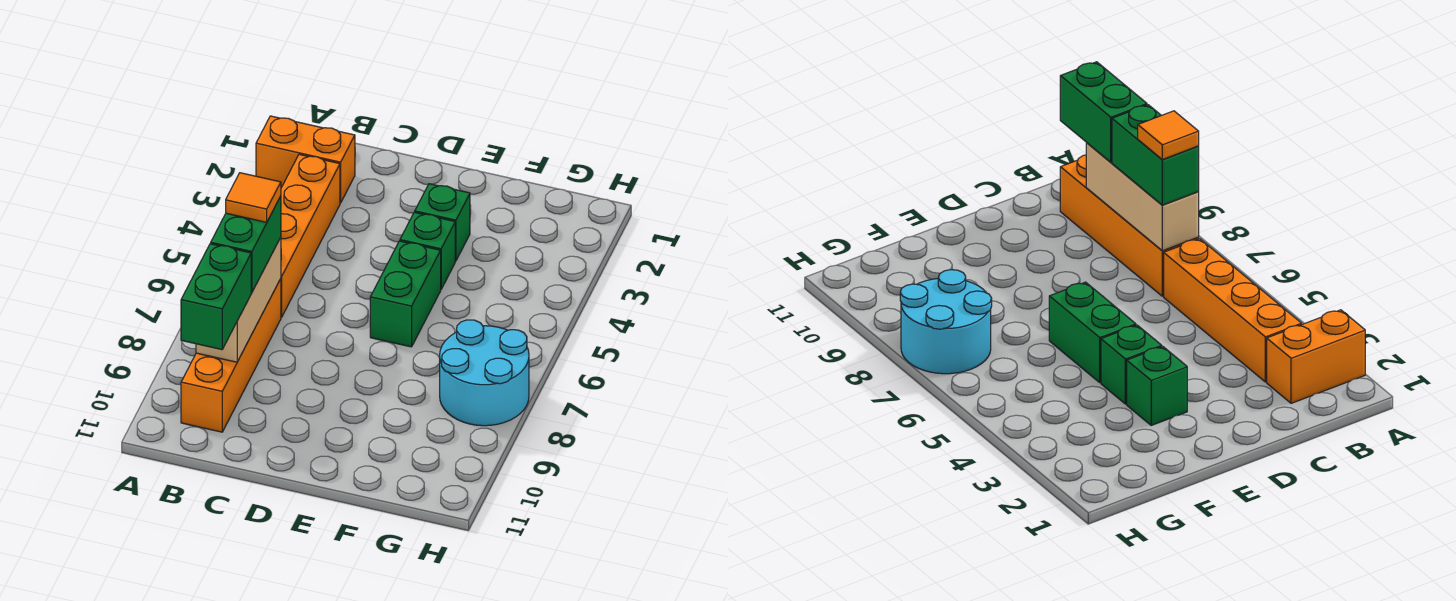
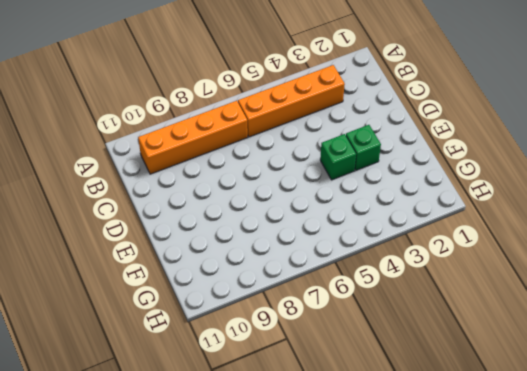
none -> orange 1x2 brick [256,116,355,203]
none -> green 1x2 brick [370,241,441,347]

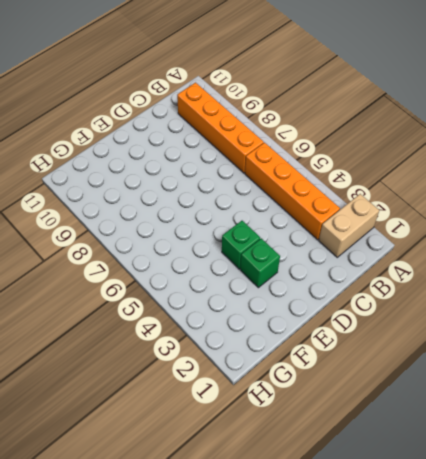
tan 1x2 brick [319,194,379,257] -> orange 1x2 brick [256,116,355,203]
none -> green 1x2 brick [370,241,441,347]
none -> cyan 2x2 round brick [440,320,529,426]

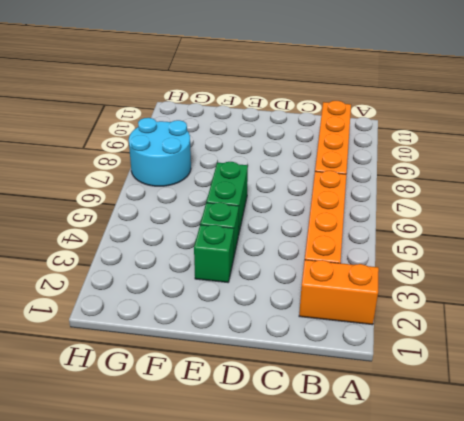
none -> tan 1x3 brick [196,237,281,362]
none -> green 1x2 brick [211,196,281,292]

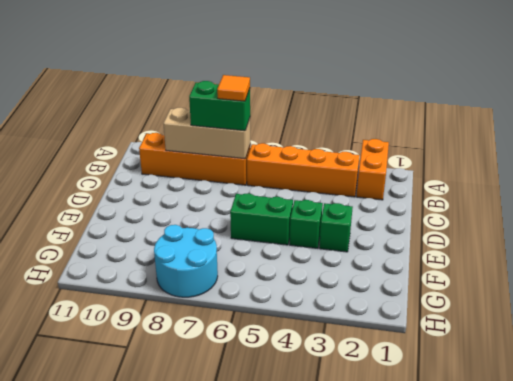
none -> green 1x2 brick [181,244,251,350]

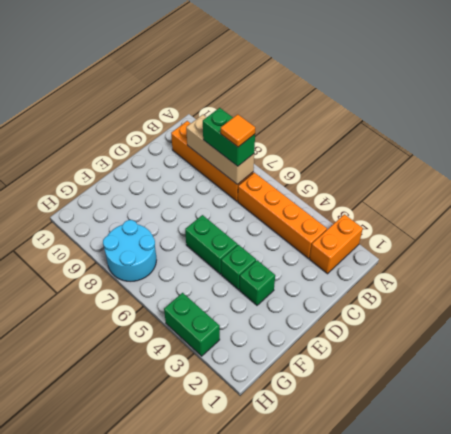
green 1x2 brick [164,293,220,356] -> green 1x2 brick moved to [181,244,251,350]

